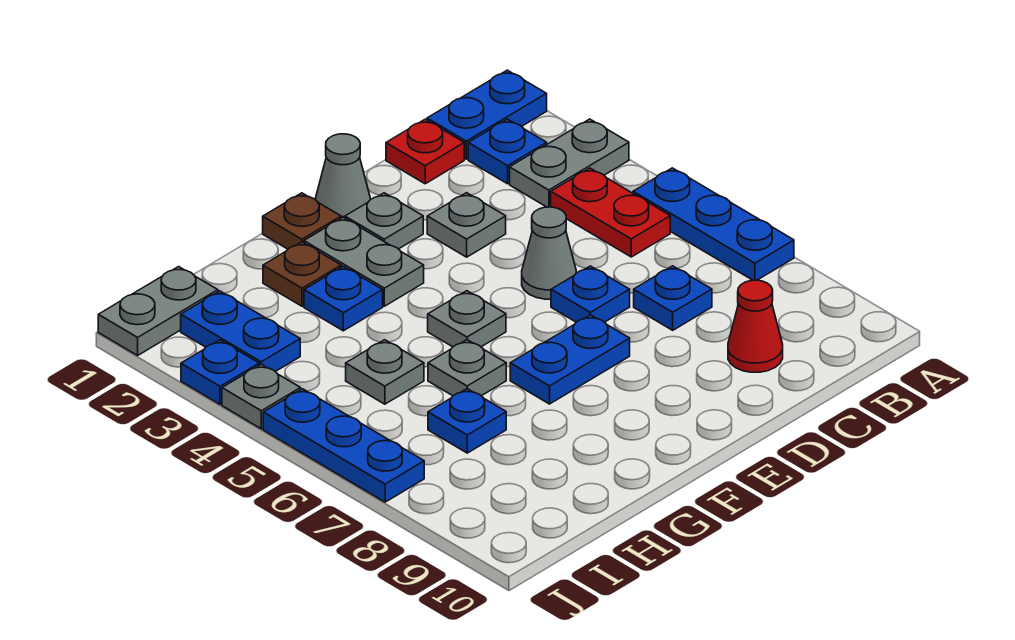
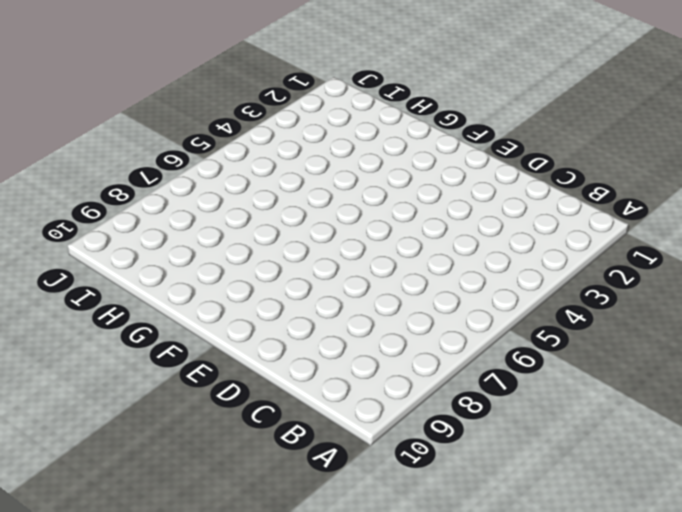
none -> blue 1x2 plate [427,70,547,159]
none -> grey 1x2 plate [510,119,629,207]
none -> blue 1x3 plate [633,168,794,280]

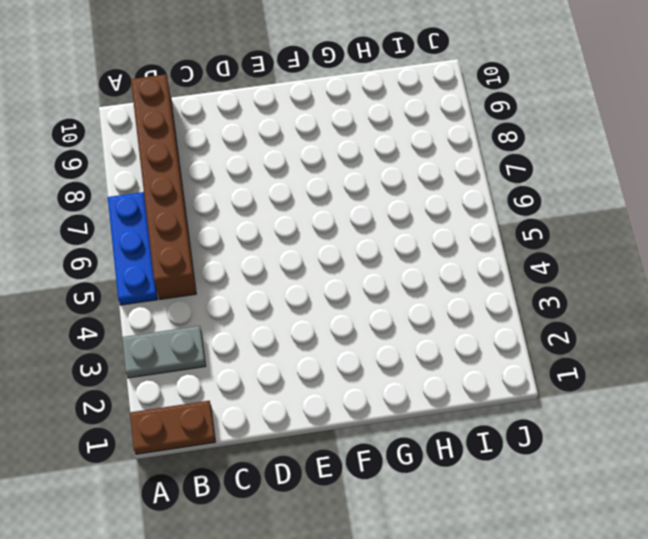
brown 1x2 plate [130,401,215,454] -> blue 1x2 plate [427,70,547,159]
brown 1x6 brick [131,74,196,299] -> red 1x2 plate [551,168,670,257]
none -> blue 1x1 plate [468,119,547,184]
none -> red 1x1 plate [386,119,464,184]
none -> blue 1x1 plate [634,266,712,330]

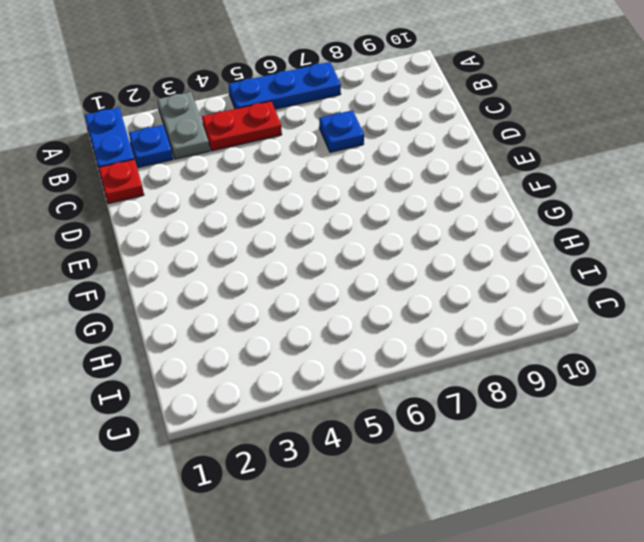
none -> red 1x1 cone [728,280,783,372]
none -> grey 1x1 plate [427,193,506,257]
none -> grey 1x1 cone [522,207,576,299]

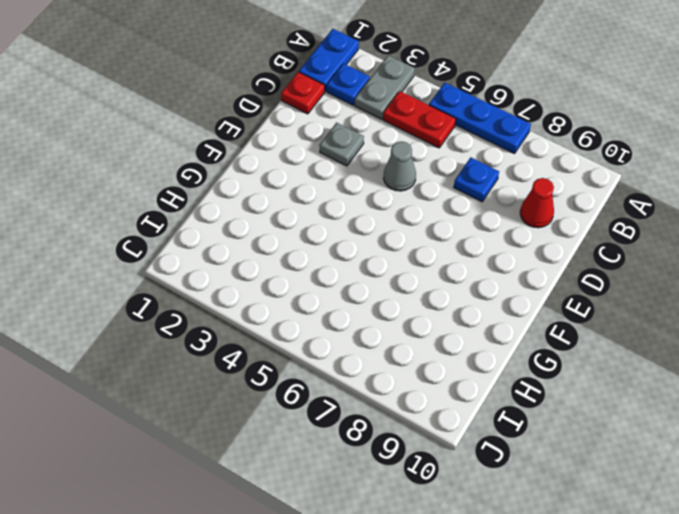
none -> blue 1x1 plate [551,266,630,322]
none -> grey 1x1 cone [316,134,370,218]
none -> grey 1x1 plate [345,193,423,249]

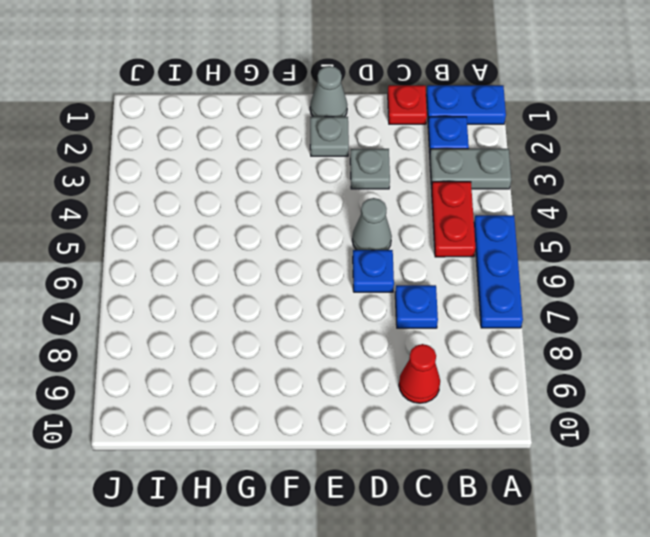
none -> blue 1x2 plate [510,315,630,404]
none -> brown 1x1 plate [263,193,341,249]
none -> grey 1x2 plate [304,218,424,306]

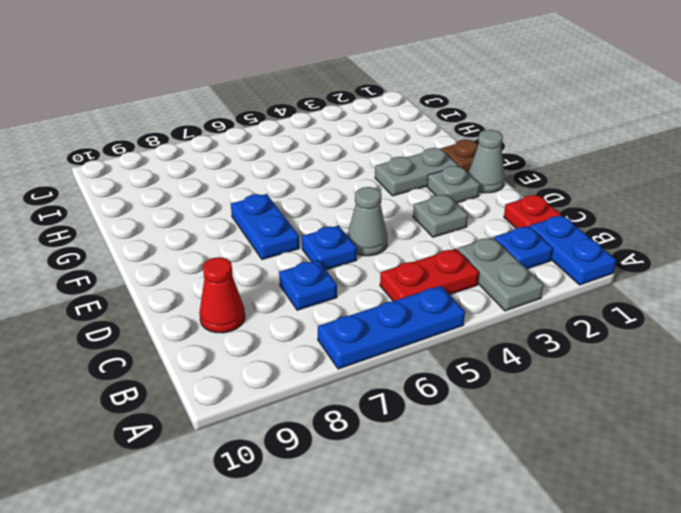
none -> grey 1x1 plate [428,291,506,347]
none -> brown 1x1 plate [263,242,341,306]
none -> blue 1x1 plate [304,266,383,331]

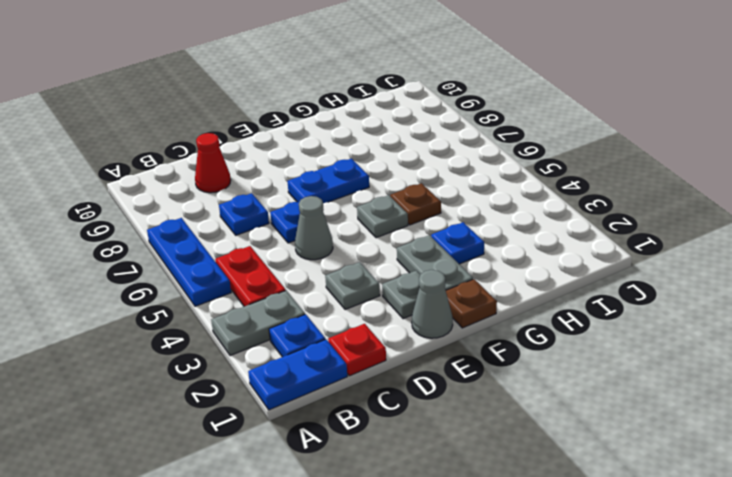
brown 1x1 plate [390,183,441,225] -> brown 1x1 plate moved to [263,242,341,306]
none -> grey 1x1 plate [428,340,506,396]
none -> grey 1x1 plate [346,340,424,404]
none -> blue 1x1 plate [428,389,506,453]

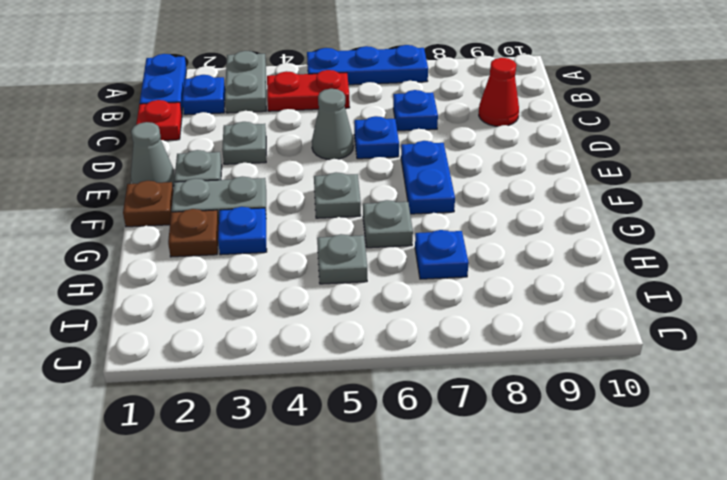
none -> grey 1x2 plate [98,267,218,355]
none -> blue 1x2 plate [181,291,300,372]
none -> blue 1x1 plate [181,340,259,404]

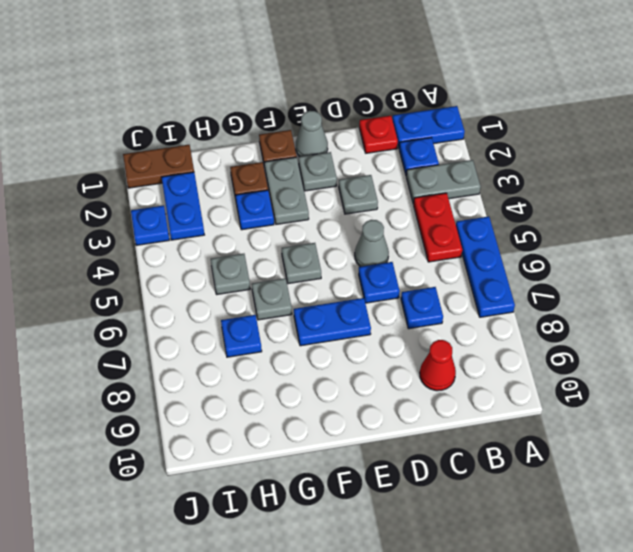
brown 1x2 plate [123,145,194,188] -> grey 1x2 plate [98,267,218,355]
none -> grey 1x1 plate [222,364,301,429]
none -> blue 1x3 plate [263,389,424,502]

